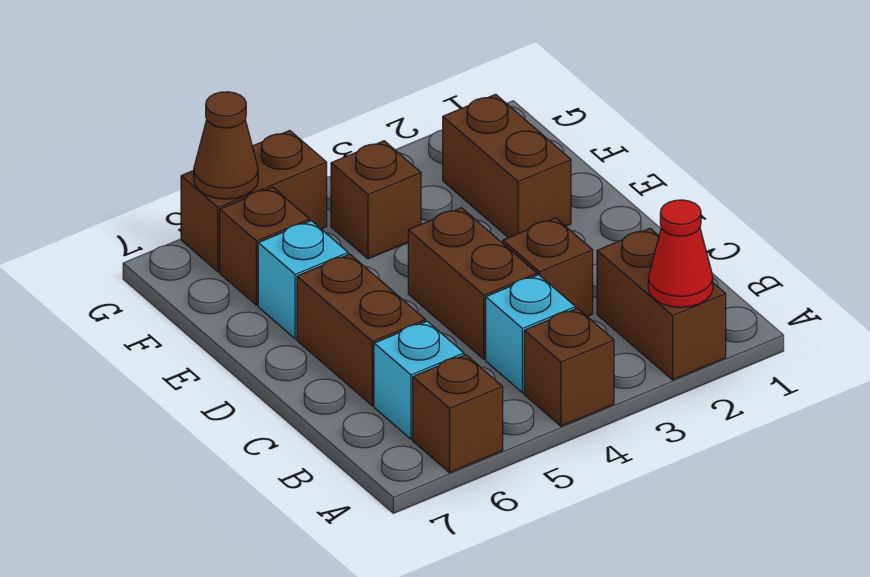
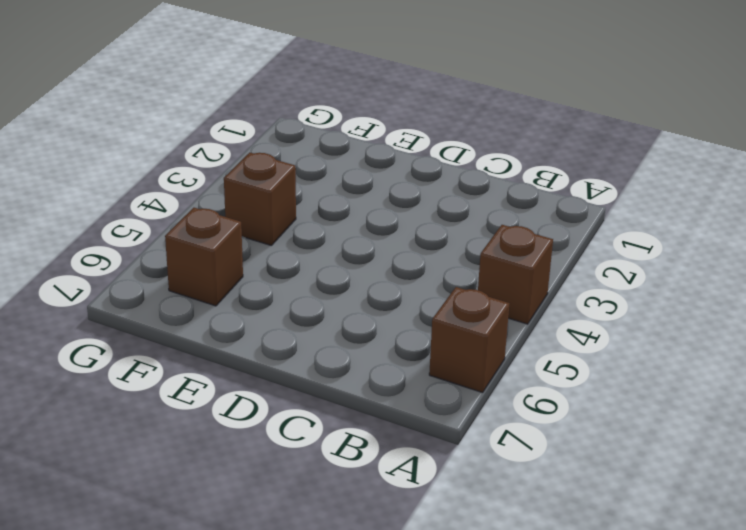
none -> brown 1x2 brick [597,228,726,380]
none -> cyan 1x1 brick [486,275,575,393]
none -> cyan 1x1 brick [374,321,464,439]

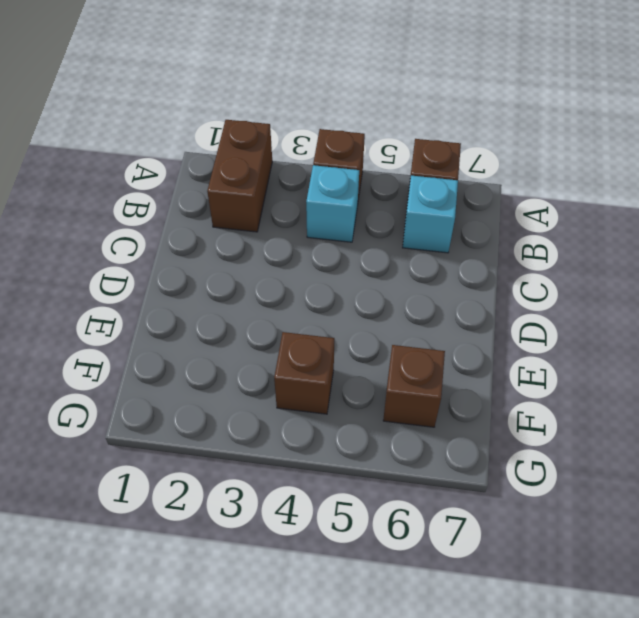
none -> brown 1x1 brick [503,218,593,316]
none -> brown 1x2 brick [408,208,537,359]
none -> brown 1x2 brick [297,254,425,406]

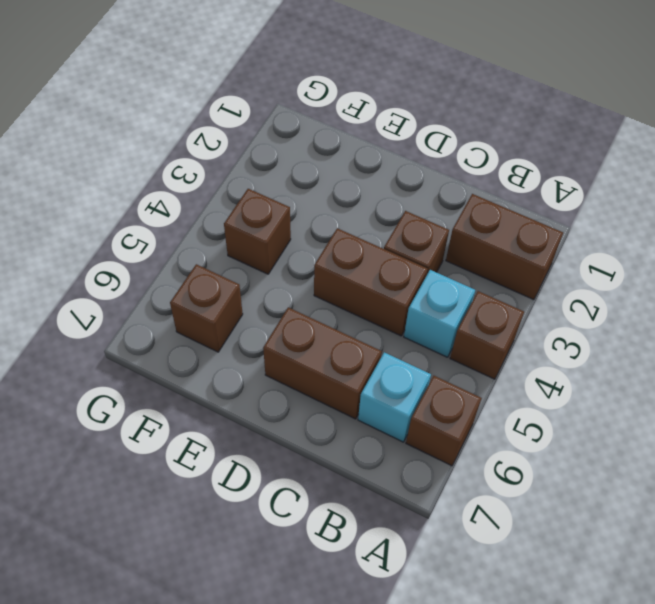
none -> brown 1x2 brick [443,94,571,238]
none -> cyan 1x1 brick [258,221,348,339]
none -> brown 1x2 brick [181,131,327,272]

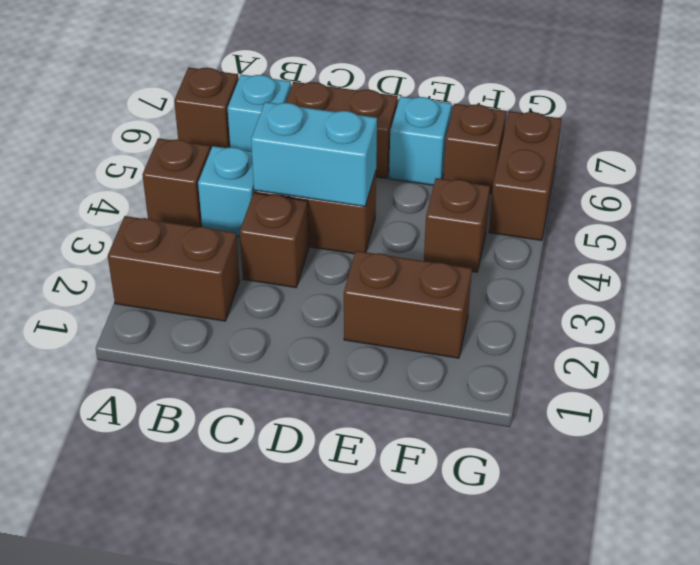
cyan 1x2 brick [251,102,377,206] -> none
none -> red 1x1 cone [648,200,713,307]
none -> brown 1x1 cone [194,92,258,199]

